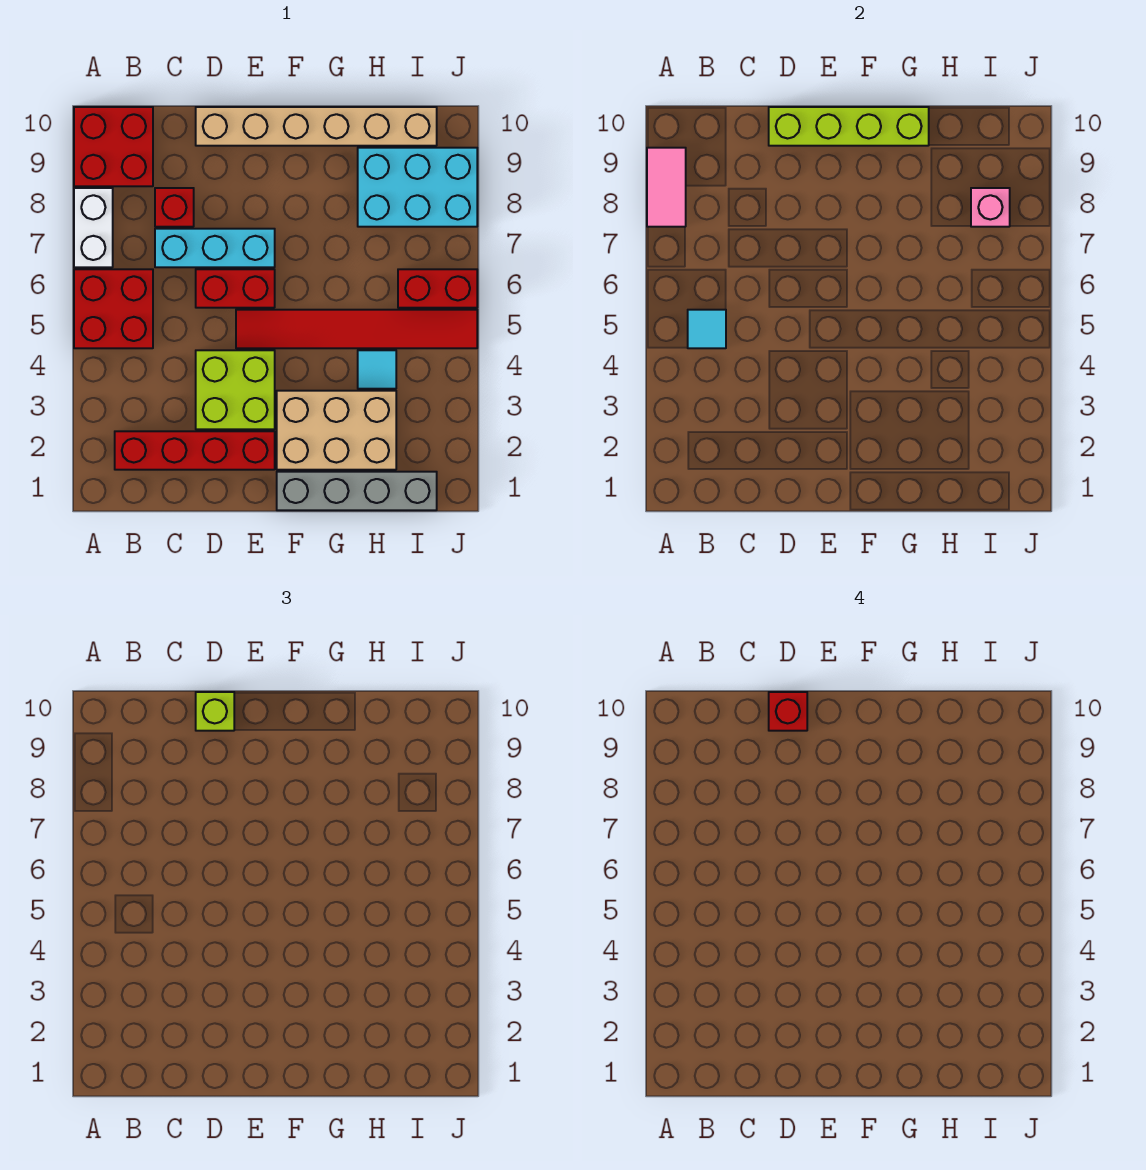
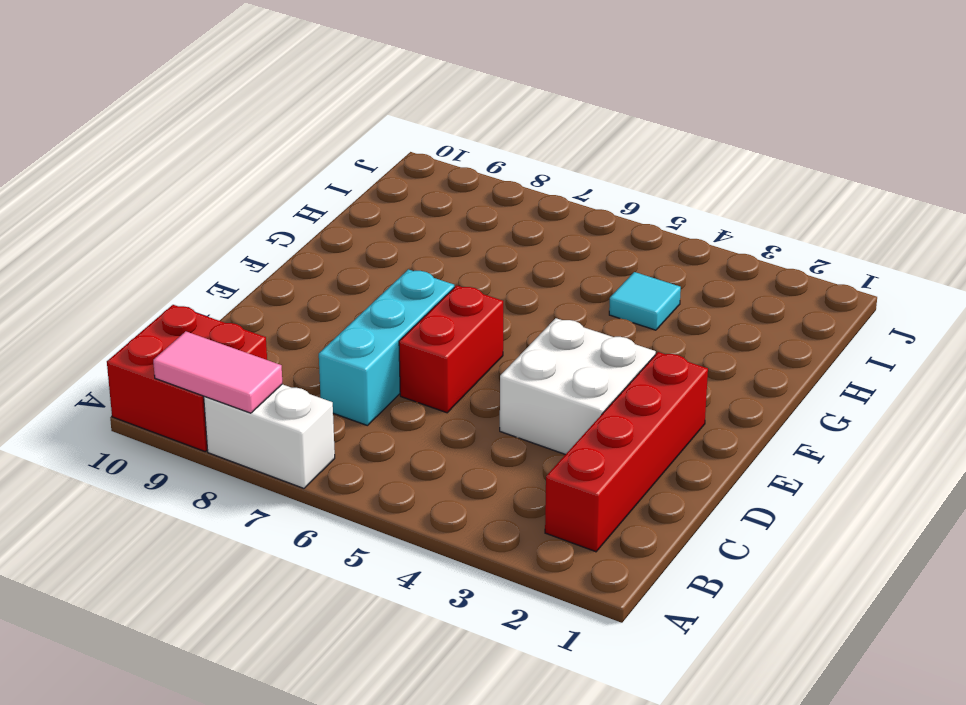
white 2x2 brick [500,318,656,455] -> lime 2x2 brick [196,350,275,429]
none -> red 2x2 brick [74,269,153,348]
none -> red 1x1 brick [155,188,194,227]
none -> tan 1x6 brick [196,107,437,146]

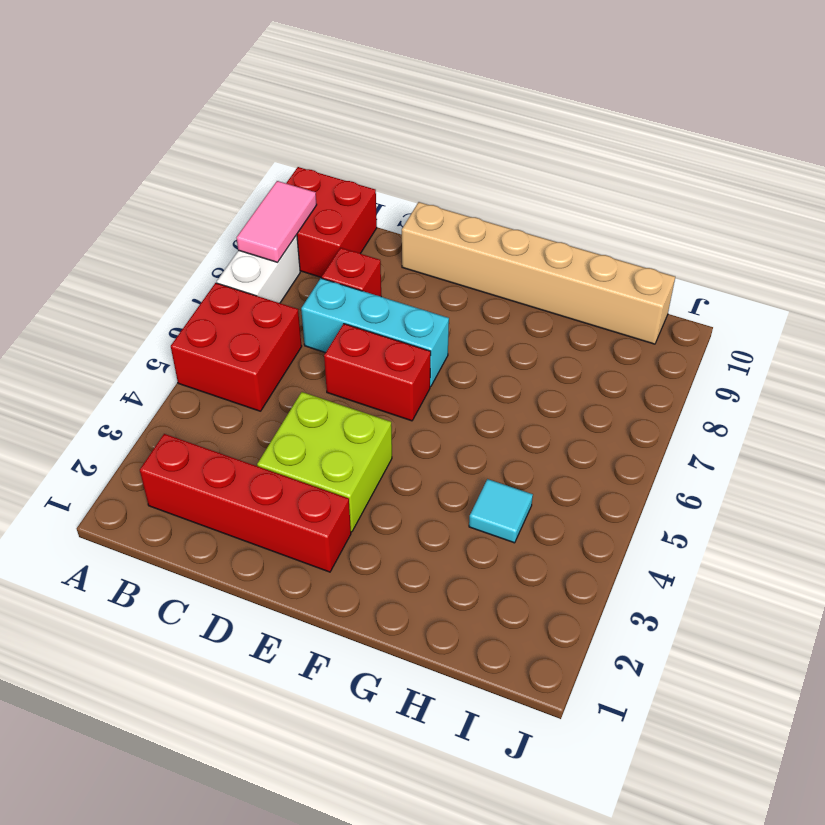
none -> red 1x6 tile [236,310,477,348]
none -> grey 1x4 brick [277,472,437,510]
none -> tan 2x3 brick [277,391,396,470]

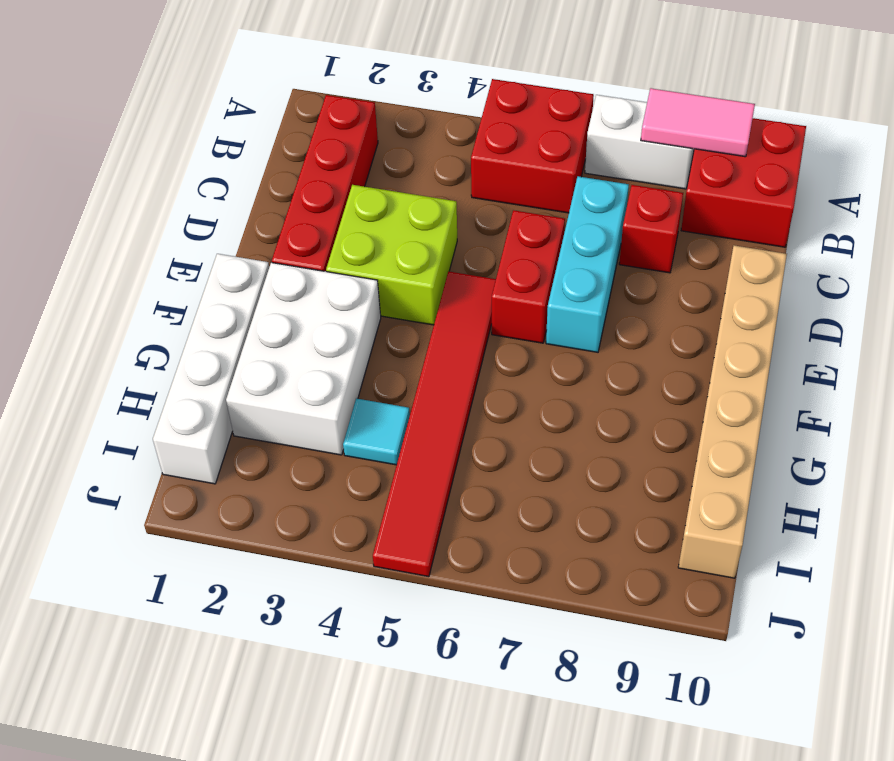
white 1x4 brick [153,254,269,484] -> grey 1x4 brick [277,472,437,510]
white 2x3 brick [226,263,381,455] -> tan 2x3 brick [277,391,396,470]
none -> cyan 2x3 brick [358,148,477,227]
none -> red 1x2 brick [398,269,477,308]
none -> cyan 1x1 tile [688,310,726,348]

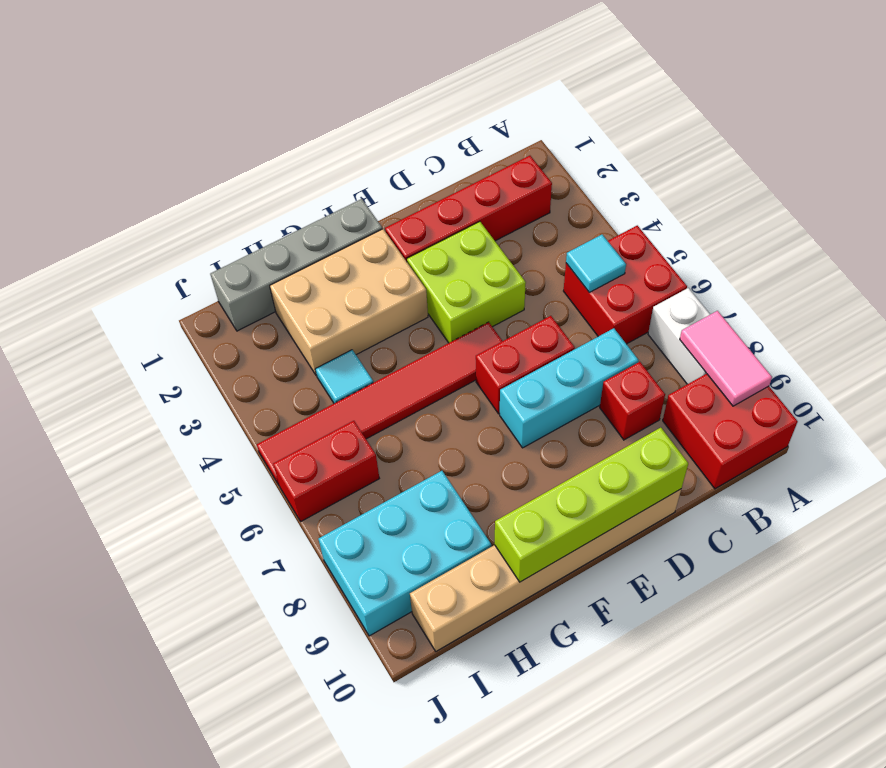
none -> pink 1x1 brick [971,188,1010,227]
none -> lime 1x1 brick [196,692,234,731]
none -> red 1x1 brick [769,692,807,731]

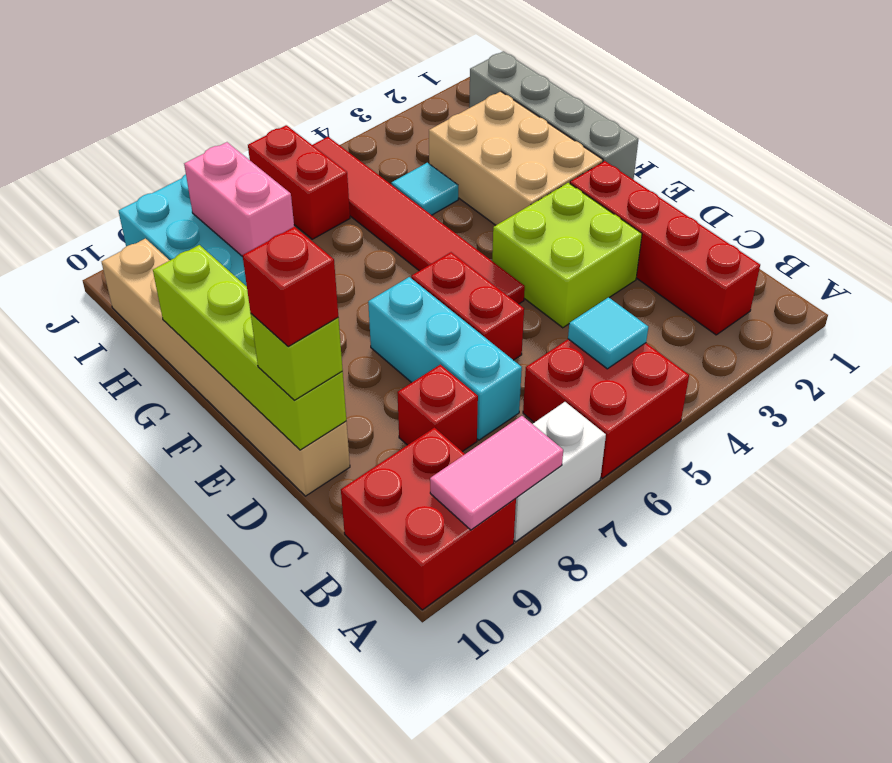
pink 1x2 brick [184,142,294,257] -> pink 1x1 brick [971,188,1010,227]

